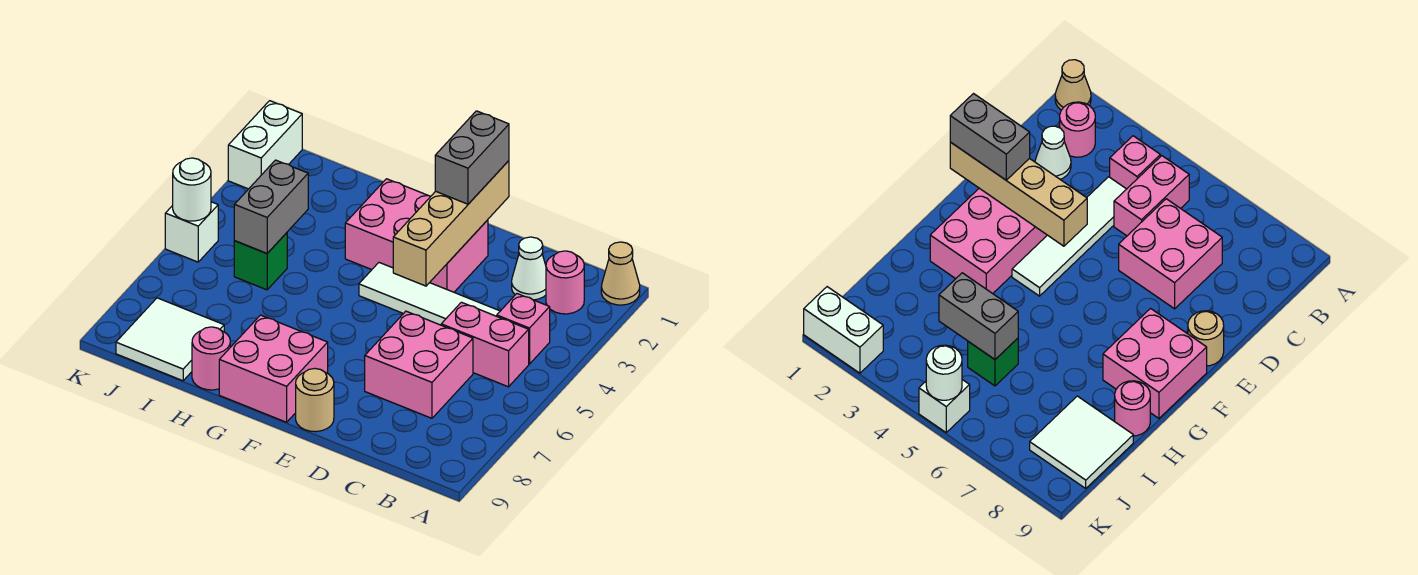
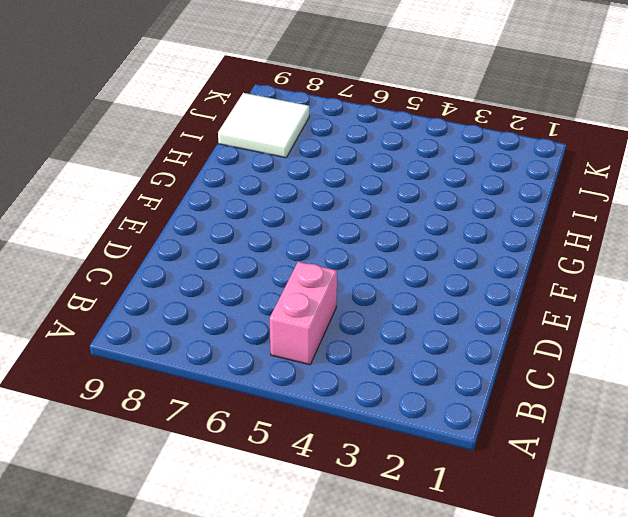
none -> tan 1x1 cone [601,242,640,305]
none -> pink 1x1 round brick [546,251,584,314]
none -> pink 1x1 brick [497,294,550,364]

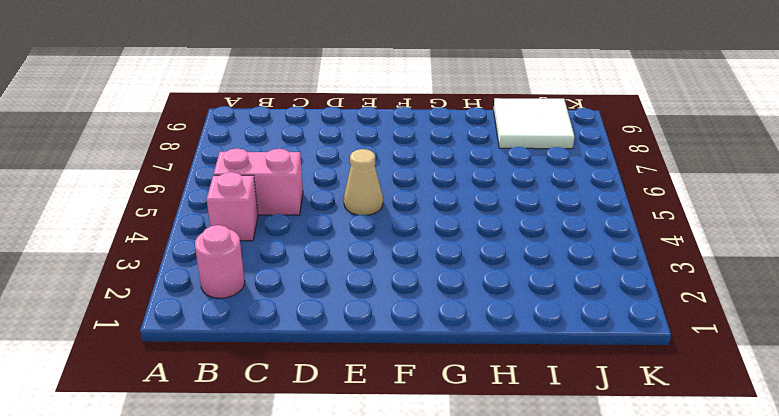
tan 1x1 cone [344,149,383,215] -> tan 1x1 cone moved to [601,242,640,305]
none -> white 1x1 cone [512,237,546,300]
none -> white 1x4 tile [359,263,500,325]
none -> pink 2x2 brick [365,311,473,418]

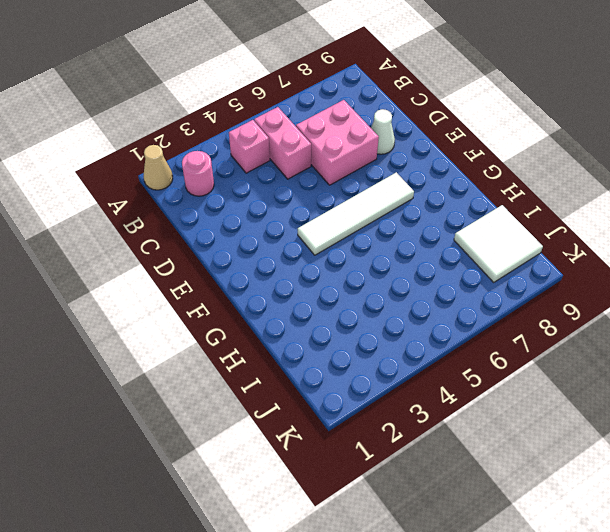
white 1x1 cone [371,109,395,154] -> white 1x1 cone moved to [512,237,546,300]
white 1x4 tile [298,172,414,255] -> white 1x4 tile turned to [359,263,500,325]
none -> pink 2x3 brick [345,179,488,292]
none -> tan 1x1 round brick [296,369,334,432]
none -> pink 2x2 brick [219,315,328,422]

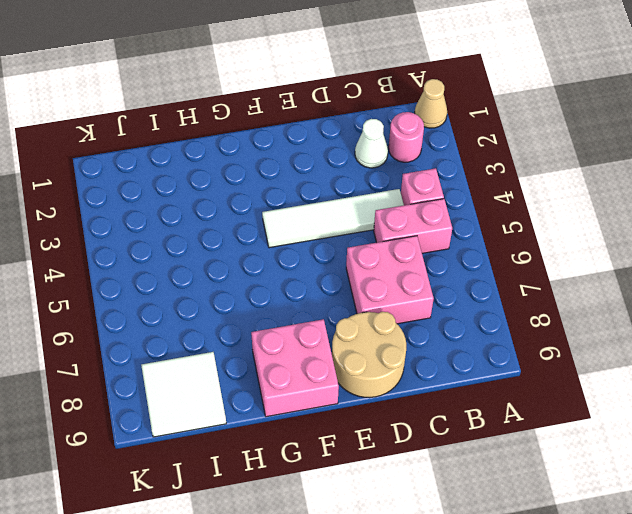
tan 2x2 round brick [332,312,406,398] -> tan 1x1 round brick [296,369,334,432]
none -> pink 2x3 brick [345,179,488,292]
none -> pink 1x1 round brick [192,327,230,390]
none -> green 1x1 brick [234,233,287,290]

